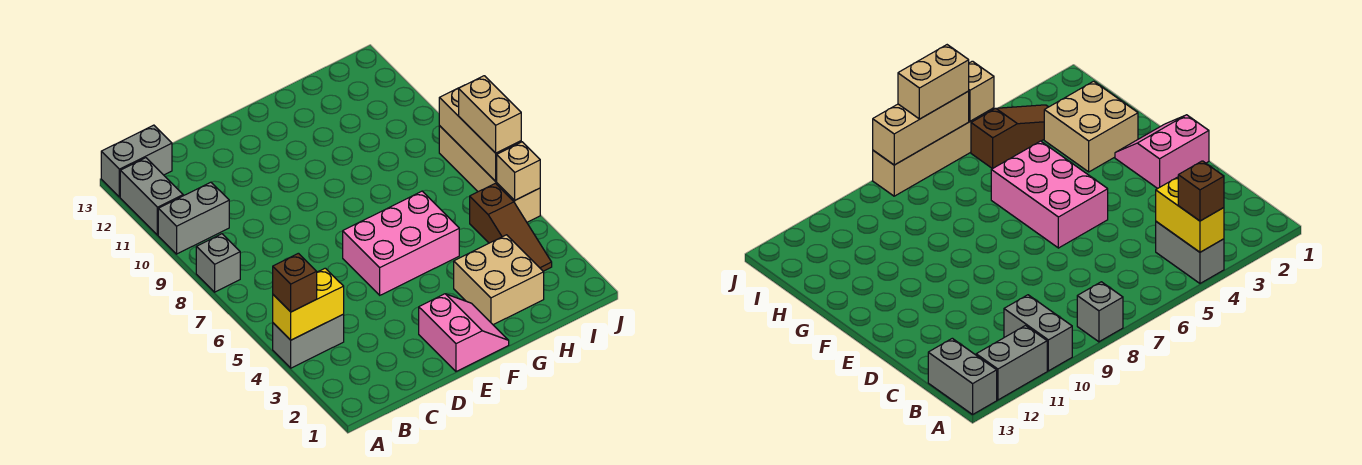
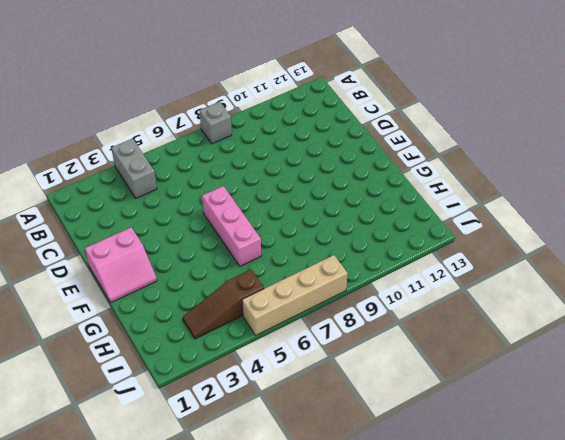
pink 1x3 brick [202,186,261,266] -> pink 2x3 brick [343,191,459,295]
none -> grey 1x2 brick [158,182,229,254]
none -> grey 1x2 brick [120,158,183,235]
none -> grey 1x2 brick [101,125,172,197]

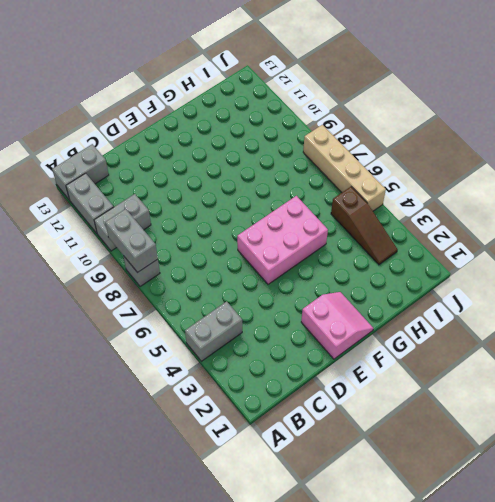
grey 1x2 brick [105,209,158,272] -> none
none -> tan 2x2 brick [454,235,544,325]
none -> yellow 1x2 brick [273,268,344,340]
none -> tan 1x1 brick [497,142,540,200]

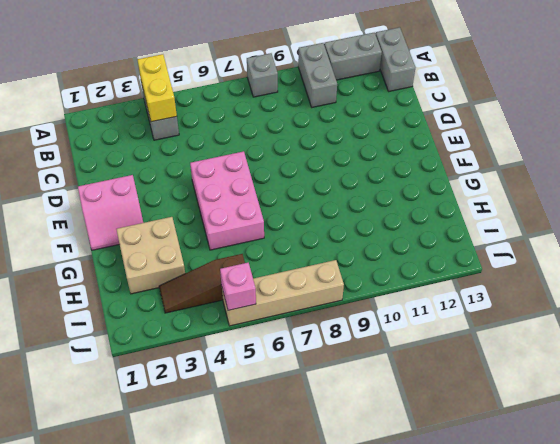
pink 1x1 brick [220,263,256,310] -> tan 1x1 brick [497,142,540,200]
none -> tan 1x3 brick [439,88,521,181]
none -> brown 1x1 brick [273,253,317,312]
none -> tan 1x2 brick [459,76,521,153]

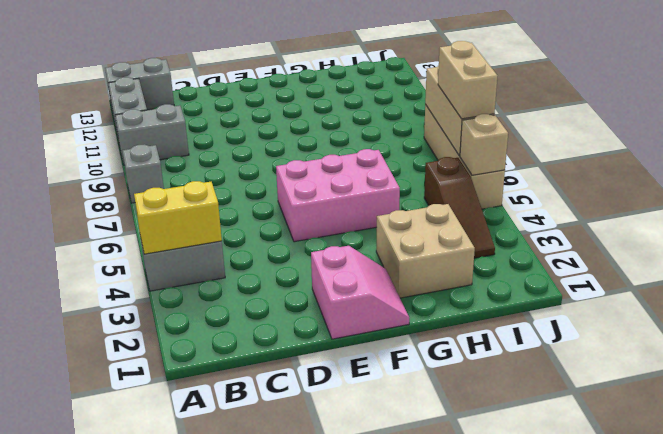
none -> brown 1x1 brick [273,253,317,312]

